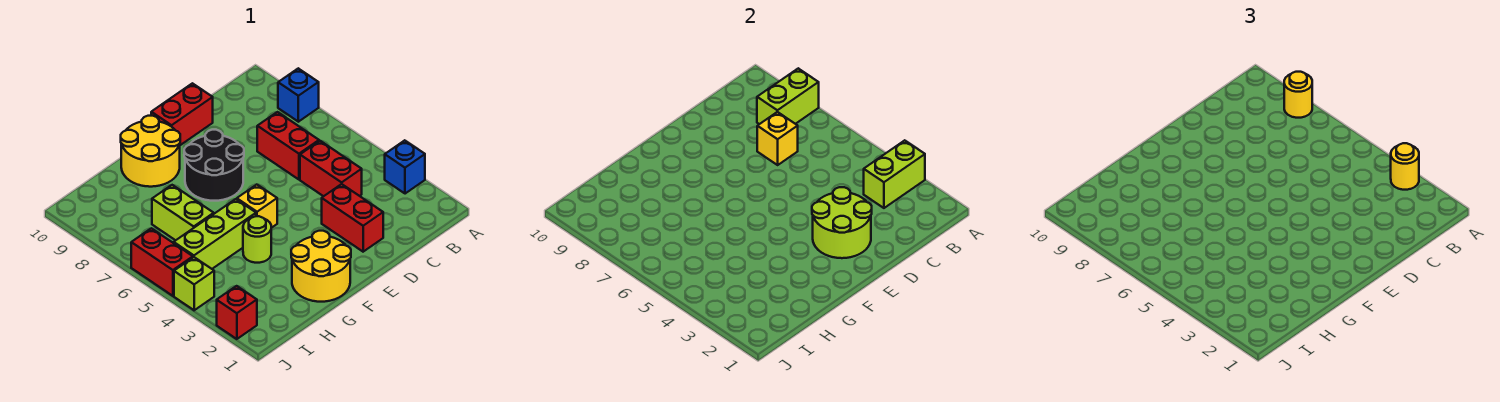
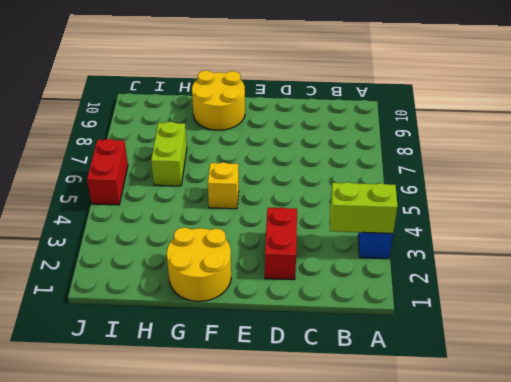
none -> blue 1x1 brick [278,68,319,122]
none -> red 1x2 brick [300,141,362,196]
none -> red 1x2 brick [257,112,319,179]

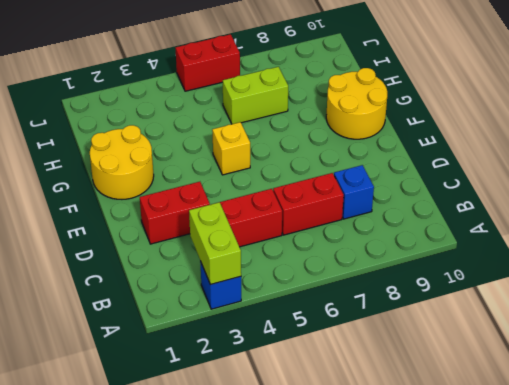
blue 1x1 brick [334,165,374,219] -> blue 1x1 brick moved to [278,68,319,122]
none -> red 1x2 brick [151,83,213,145]
none -> black 2x2 round brick [184,130,244,201]
none -> lime 1x1 round brick [243,216,271,263]

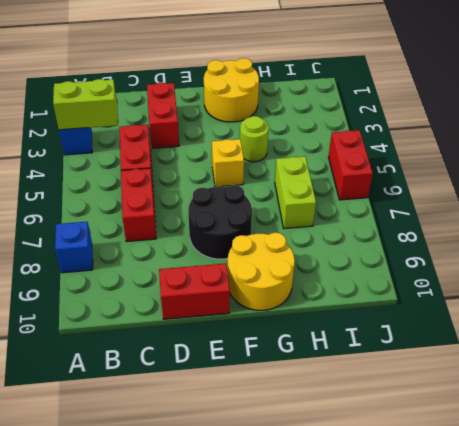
none -> lime 1x3 brick [174,199,256,269]
none -> red 1x1 brick [217,286,257,339]
none -> lime 1x1 brick [174,257,214,310]

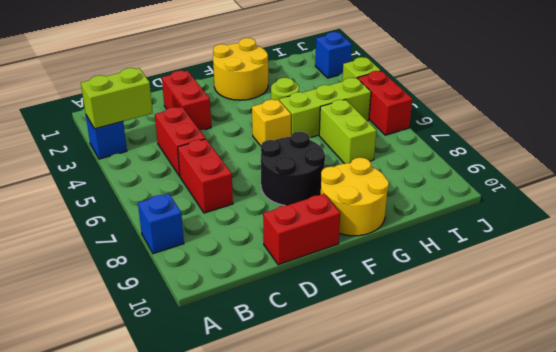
blue 1x1 brick [315,32,352,78] -> red 1x1 brick [217,286,257,339]
none -> lime 1x2 brick [757,68,819,124]
none -> yellow 1x1 brick [757,112,798,165]
none -> lime 2x2 round brick [812,187,872,258]

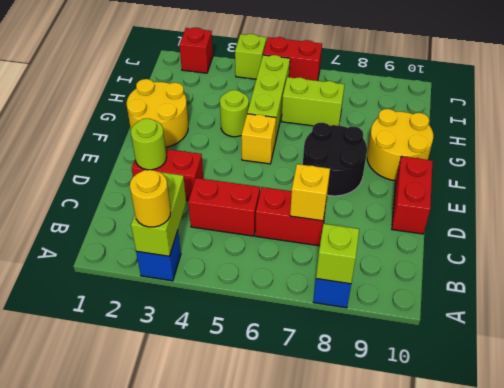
lime 1x1 brick [316,224,359,284] -> lime 1x2 brick [757,68,819,124]
lime 1x1 round brick [131,118,167,170] -> lime 2x2 round brick [812,187,872,258]
none -> yellow 1x1 round brick [1284,72,1312,118]

